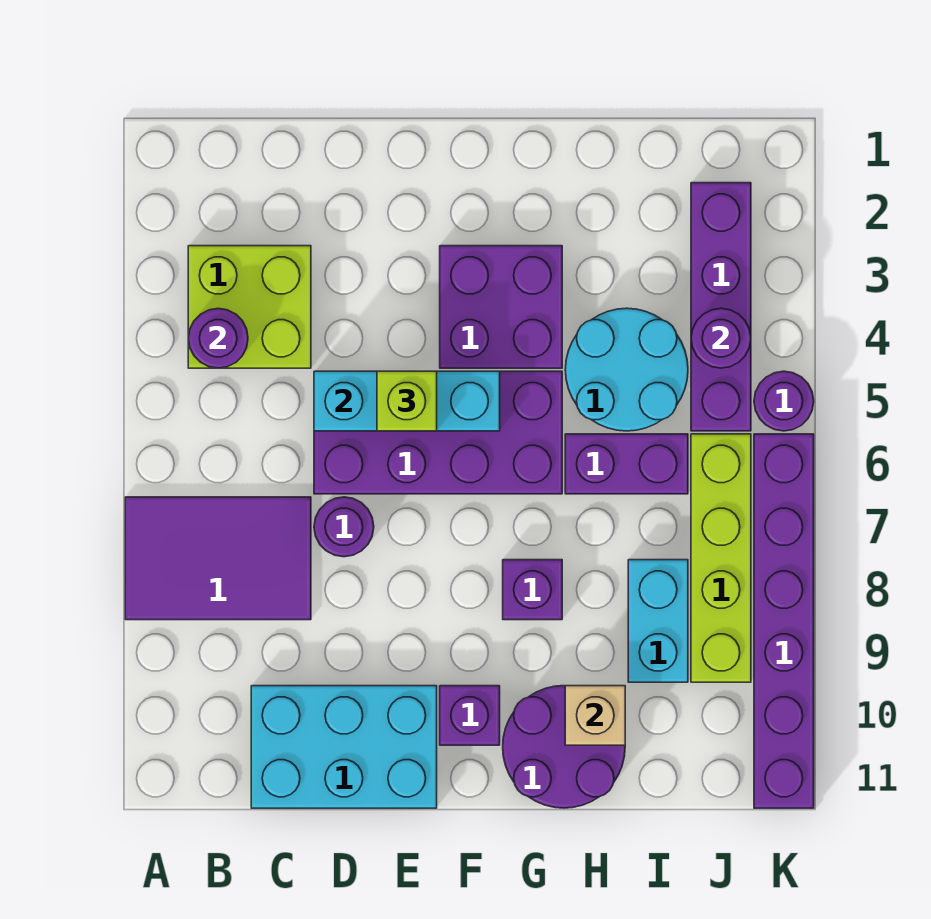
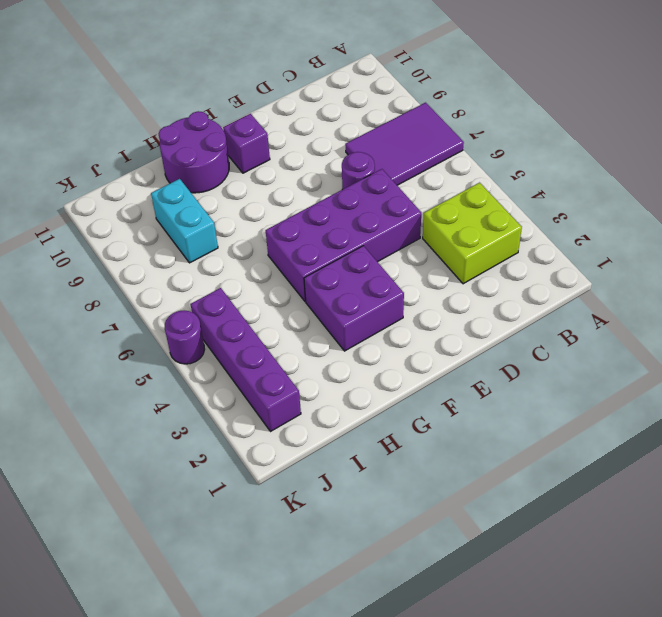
none -> cyan 2x3 brick [251,686,437,808]
none -> purple 1x1 brick [503,560,562,620]
none -> cyan 2x2 round brick [565,308,688,431]

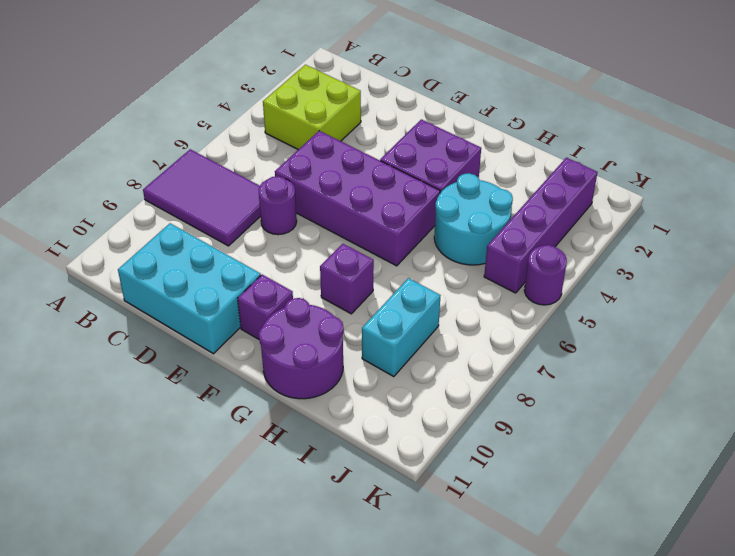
none -> purple 1x2 brick [565,434,688,494]
none -> lime 1x4 brick [691,434,751,682]
none -> purple 1x6 brick [754,434,814,808]

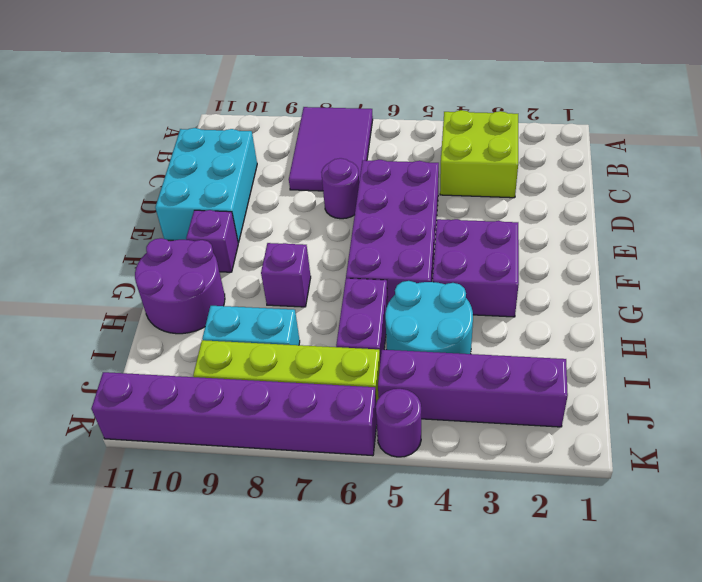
none -> purple 1x1 round brick [188,308,248,368]
none -> cyan 1x3 brick [314,371,500,431]
none -> tan 1x1 brick [565,686,625,745]

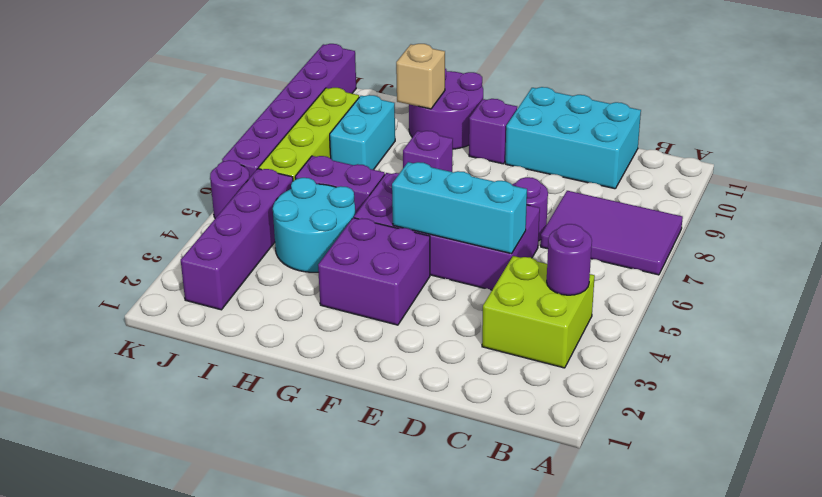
none -> purple 1x1 round brick [691,308,751,368]
none -> lime 1x1 brick [377,371,437,431]

